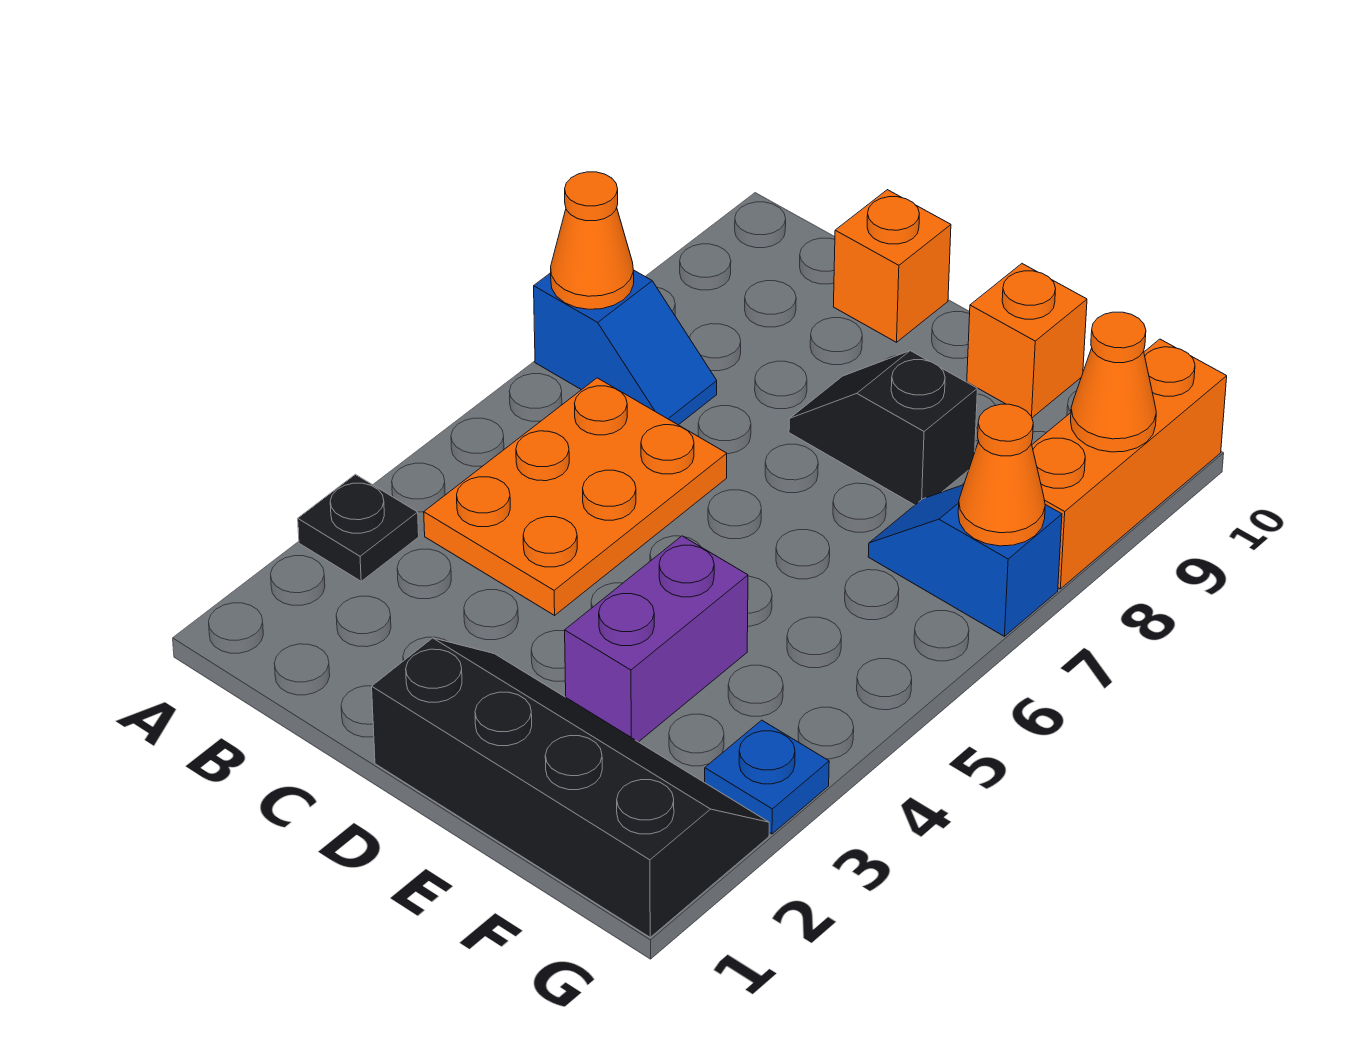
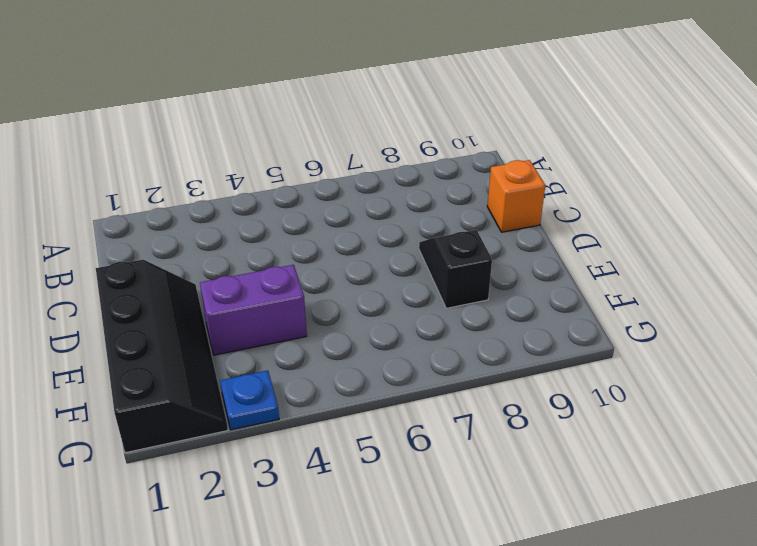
none -> black 1x1 plate [298,474,419,581]
none -> blue 1x2 slope [534,270,717,425]
none -> orange 2x3 plate [424,378,727,615]

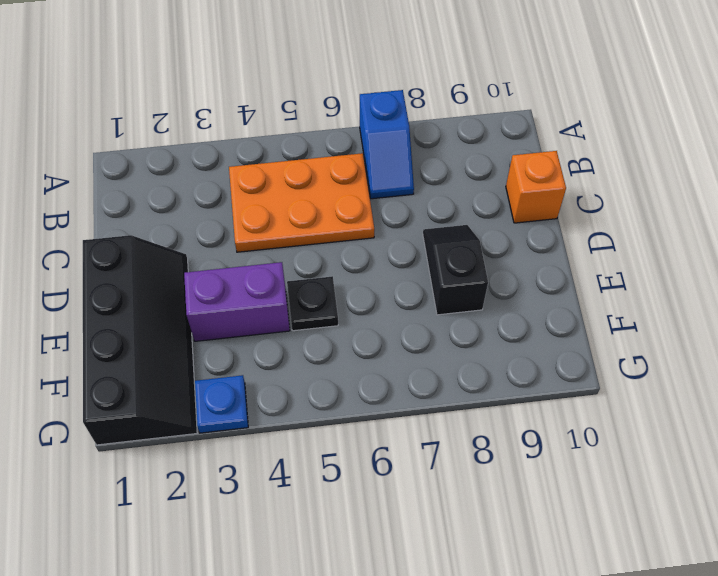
black 1x1 plate [287,276,338,331] -> black 1x1 plate moved to [298,474,419,581]
none -> orange 1x1 brick [967,264,1087,418]
none -> blue 1x2 slope [868,485,1062,636]
none -> orange 1x3 brick [1032,339,1227,589]

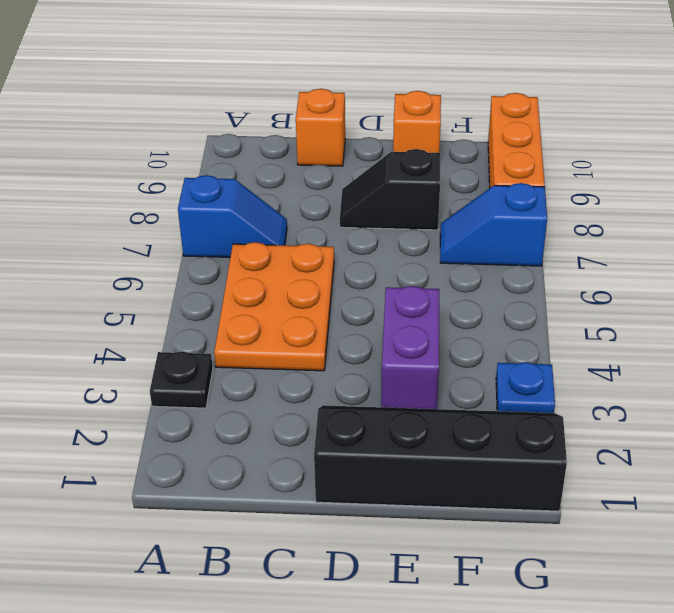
none -> orange 1x1 cone [551,172,634,309]
none -> orange 1x1 cone [958,404,1045,546]
none -> orange 1x1 cone [1071,312,1156,452]

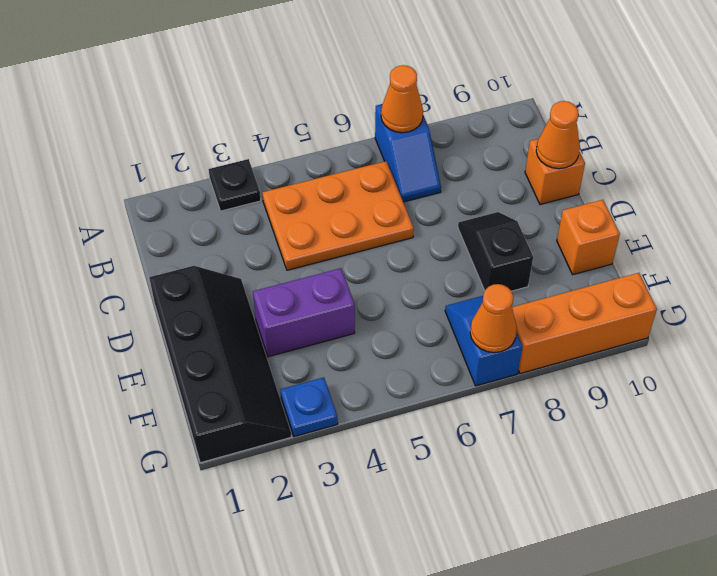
orange 1x1 cone [536,101,580,169] -> orange 1x1 cone moved to [1071,312,1156,452]

